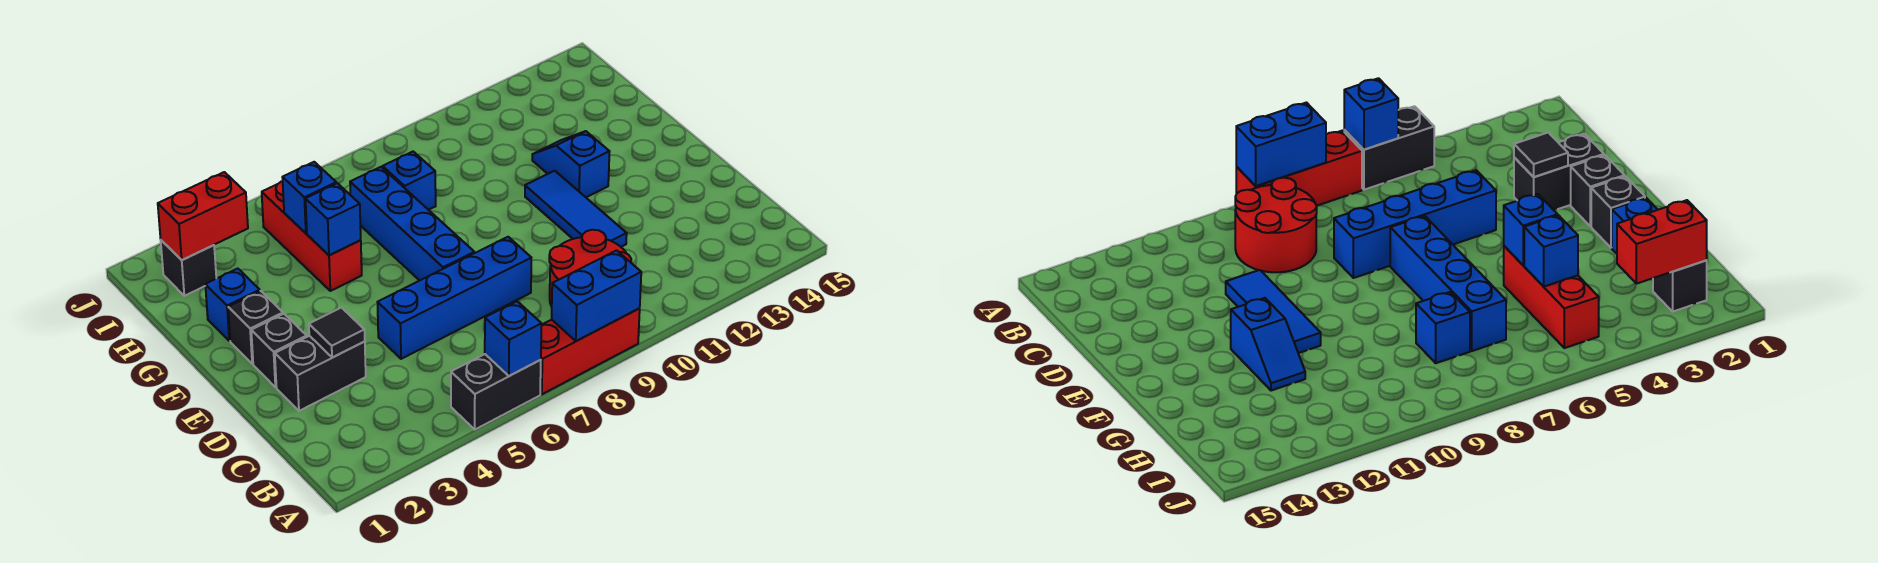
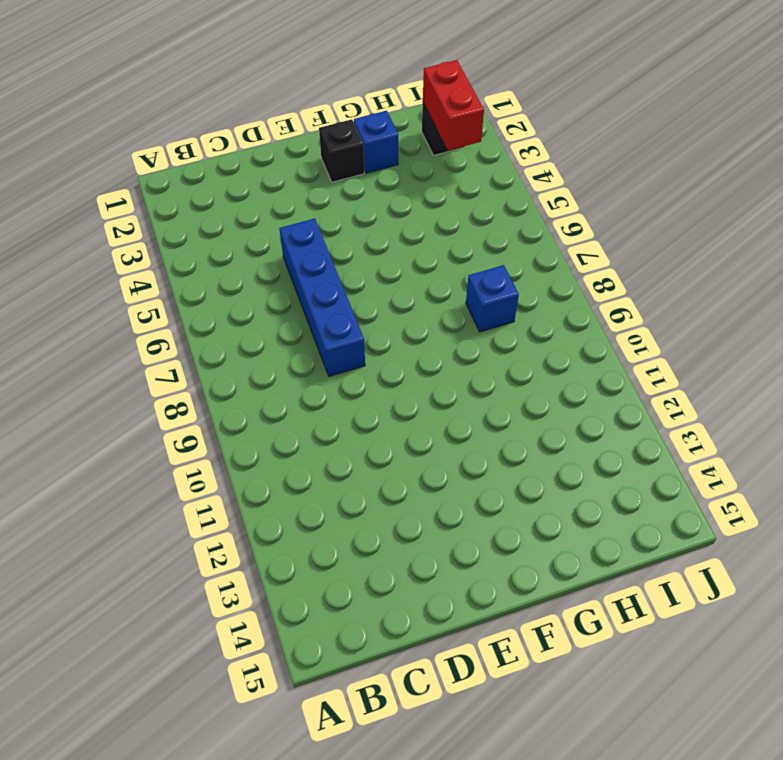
none -> black 1x2 brick [451,354,541,429]
none -> red 1x3 brick [540,309,640,394]
none -> red 2x2 round brick [549,230,631,306]

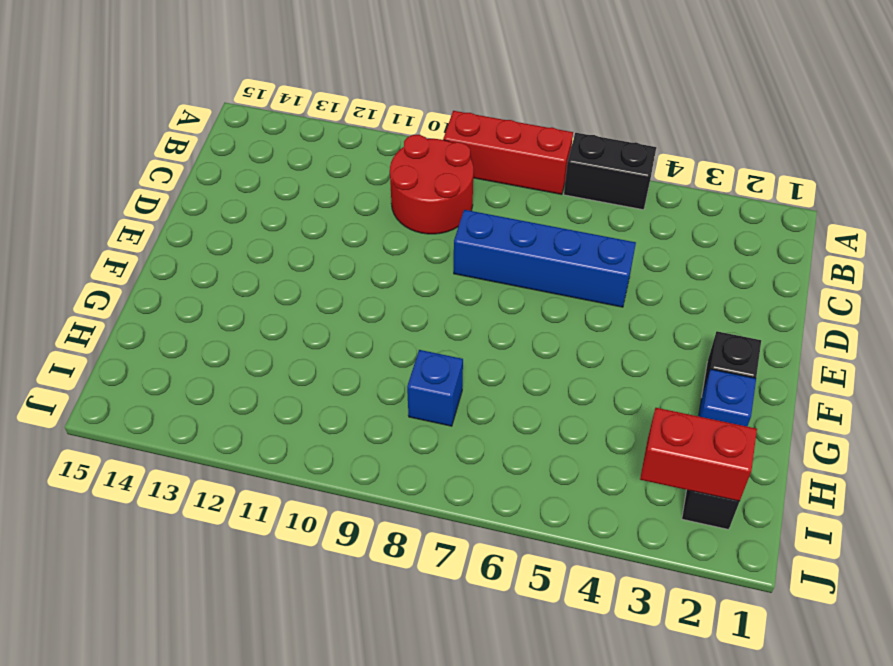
none -> black 1x2 brick [275,336,366,411]
none -> blue 1x3 tile [525,171,627,247]
none -> black 1x1 brick [251,314,307,387]

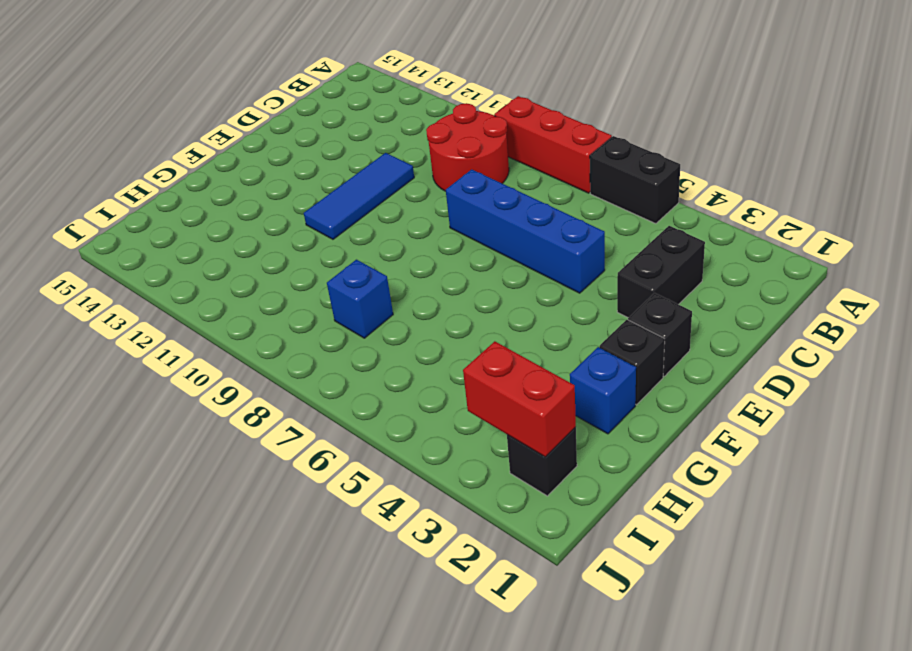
black 1x2 brick [617,226,705,318] -> black 1x2 brick turned to [275,336,366,411]
none -> blue 1x4 brick [350,167,474,281]
none -> blue 1x2 slope [532,131,610,197]
none -> red 1x3 brick [262,181,362,291]

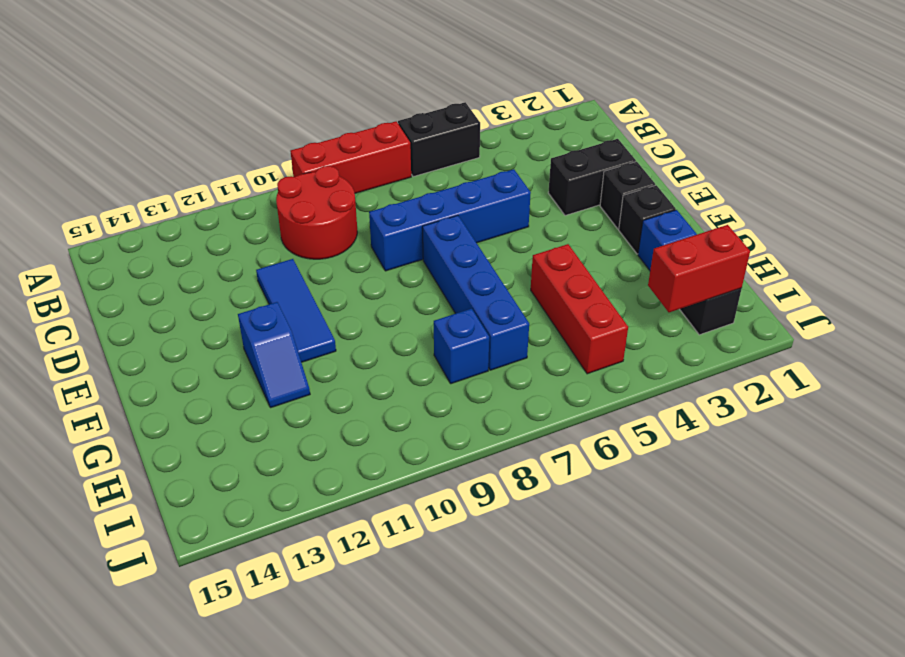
none -> blue 1x1 brick [485,301,542,376]
none -> blue 1x2 brick [552,250,641,341]
none -> black 1x1 tile [309,308,365,357]

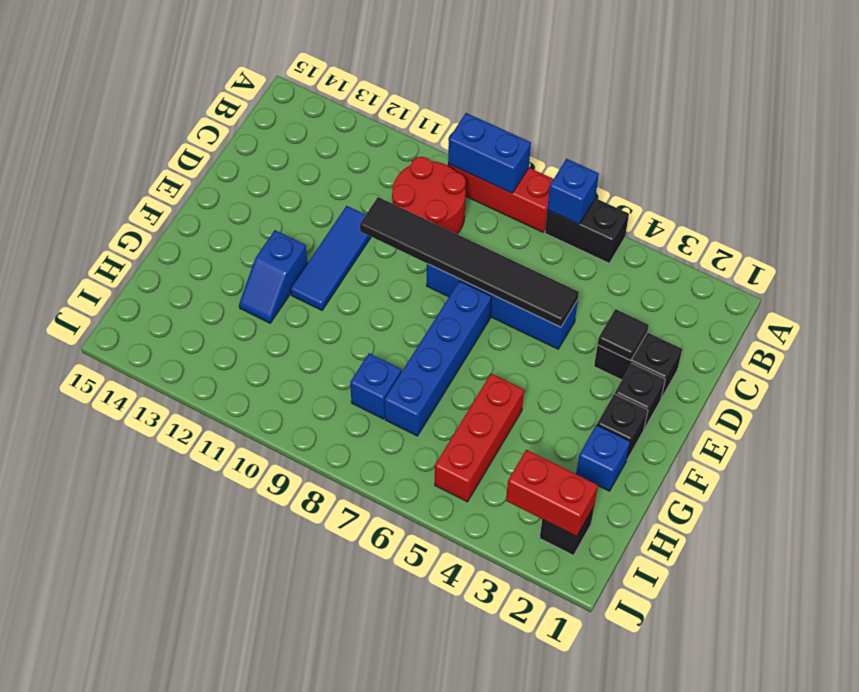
black 1x6 tile [360,197,579,327] -> none
none -> blue 1x1 brick [306,183,361,255]
none -> blue 1x1 brick [282,162,336,233]

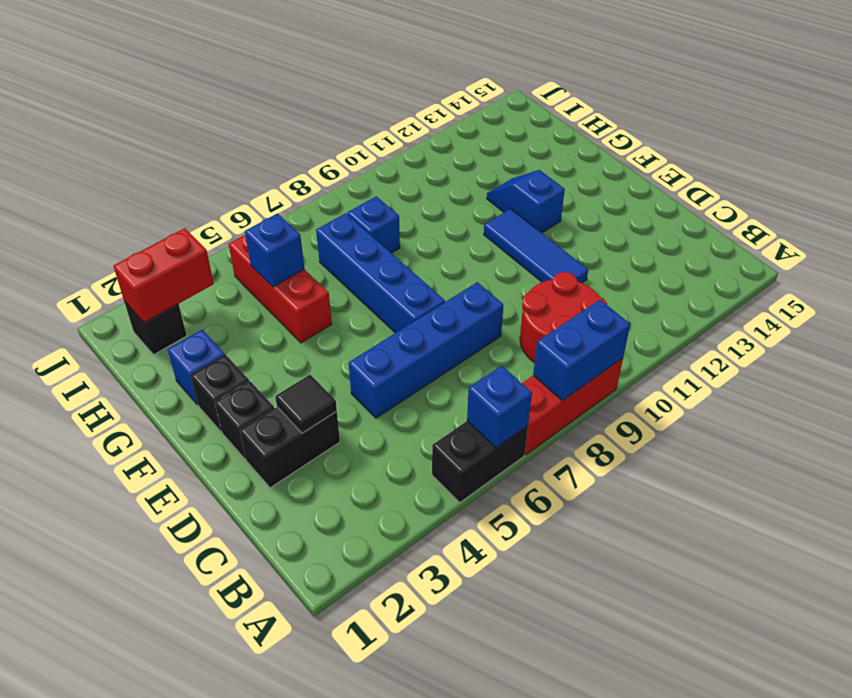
none -> blue 1x1 brick [306,183,361,255]

